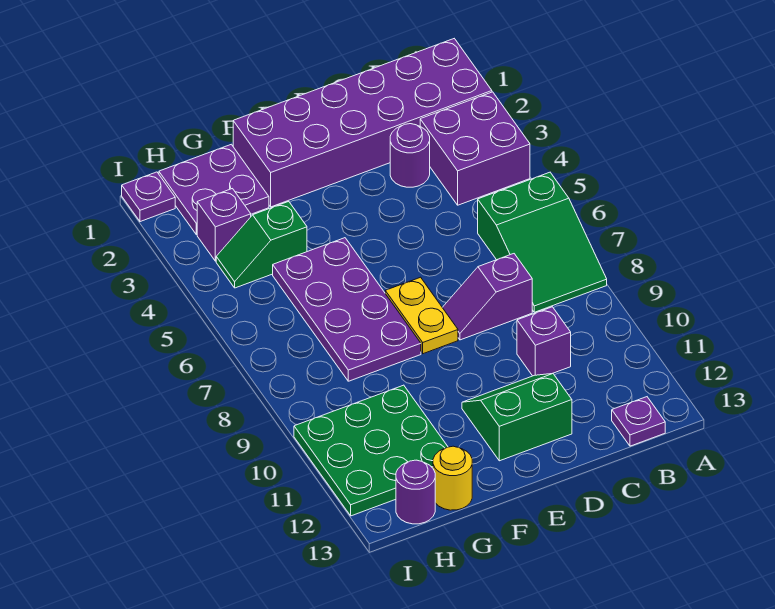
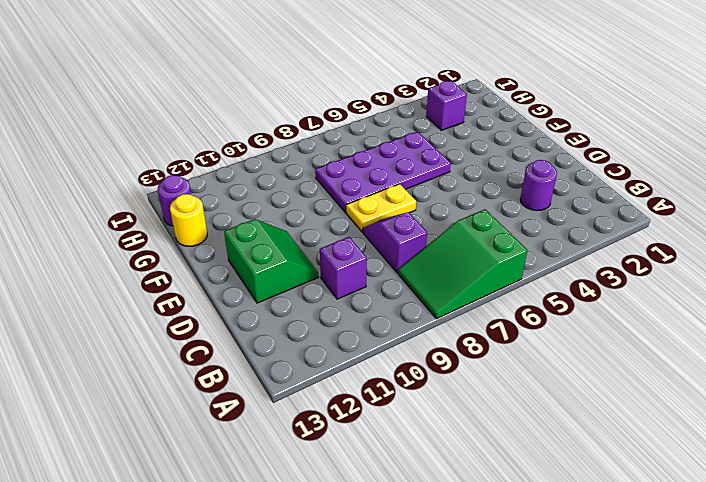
none -> purple 2x6 brick [233,39,492,207]
none -> purple 2x2 brick [420,92,530,205]
none -> purple 1x1 plate [612,397,665,446]

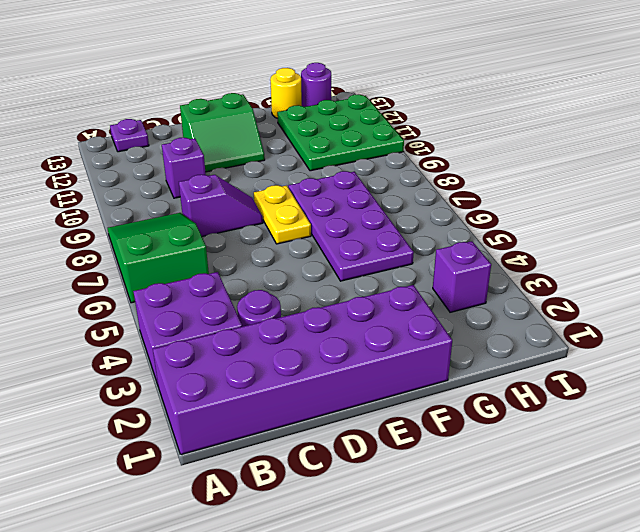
none -> purple 2x2 plate [159,144,269,235]
none -> green 1x2 slope [216,202,307,288]
none -> purple 1x1 plate [122,172,175,222]

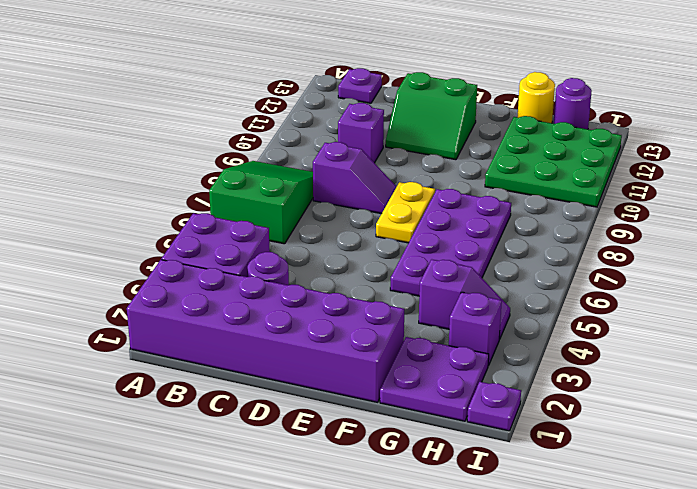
purple 1x2 slope [419,259,510,339] -> green 1x2 slope [216,202,307,288]

